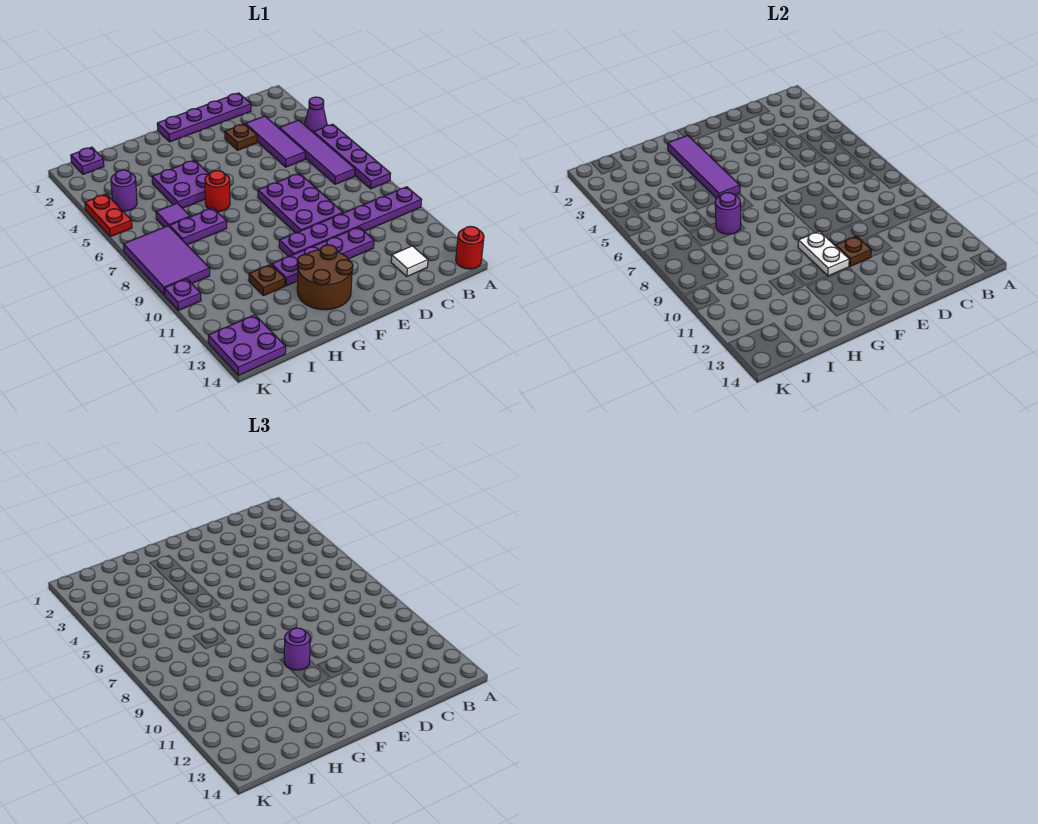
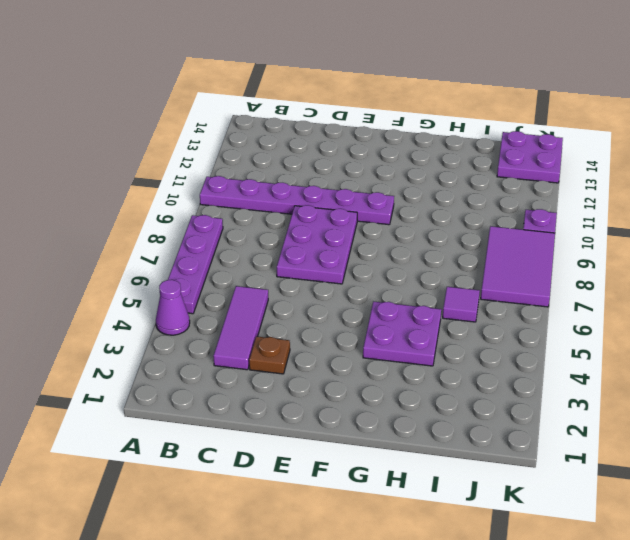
none -> red 1x1 round brick [456,226,484,269]
none -> purple 1x4 tile [279,120,355,184]
none -> purple 1x4 plate [157,93,251,142]

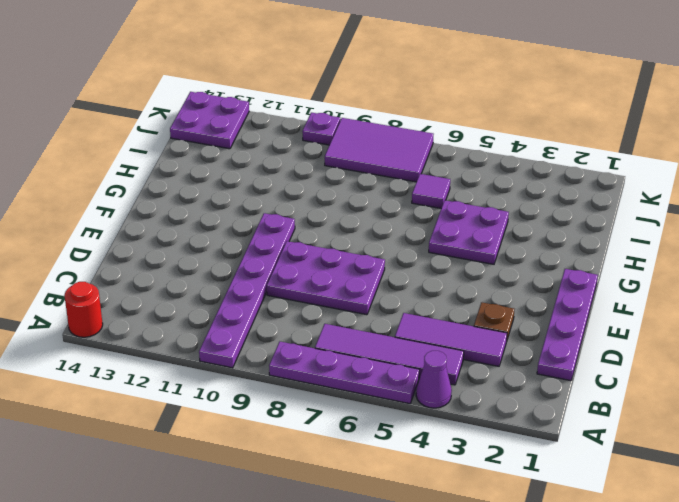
none -> white 1x1 tile [391,246,428,277]
none -> purple 1x4 plate [272,227,374,286]
none -> brown 2x2 round brick [297,245,353,310]

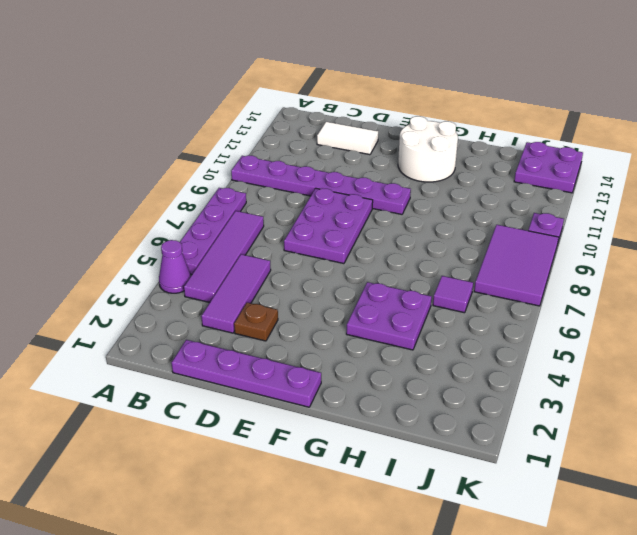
white 1x2 tile [317,122,378,155] -> white 1x1 tile [391,246,428,277]
white 2x2 round brick [398,116,458,182] -> brown 2x2 round brick [297,245,353,310]
none -> red 1x1 round brick [456,226,484,269]
none -> purple 1x4 plate [272,227,374,286]
none -> red 1x1 round brick [205,171,230,212]

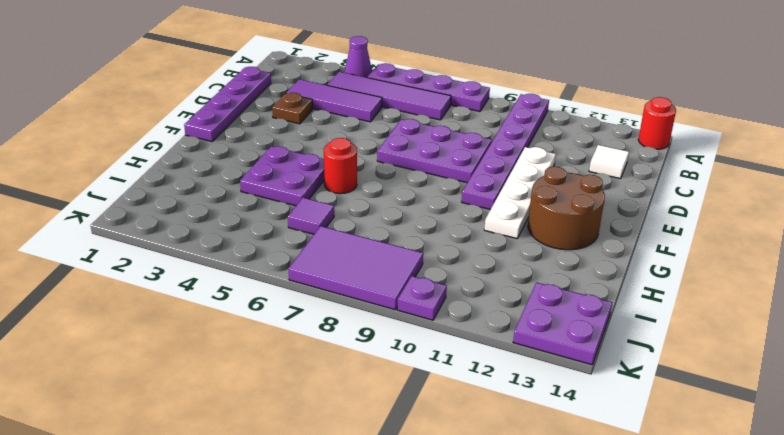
white 1x4 plate [484,147,556,239] -> purple 1x4 plate [272,227,374,286]
none -> purple 1x2 plate [170,208,227,245]
none -> brown 1x1 plate [249,264,285,296]
none -> purple 1x1 plate [71,147,104,174]

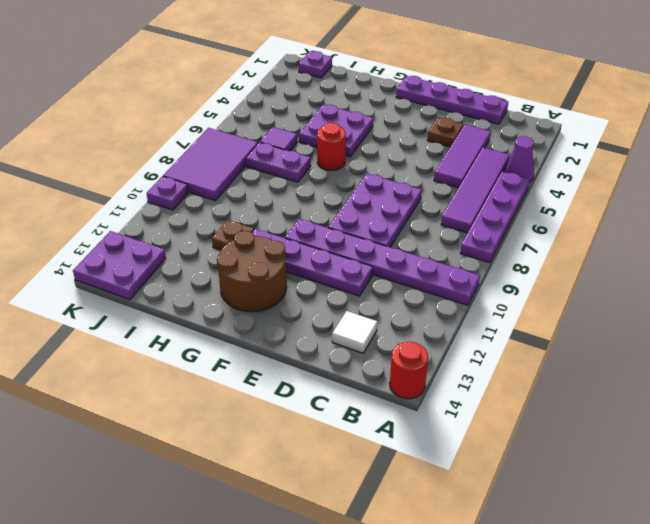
none -> purple 1x1 round brick [111,170,137,211]
none -> red 1x2 plate [85,194,132,237]
none -> brown 1x1 plate [836,236,871,266]

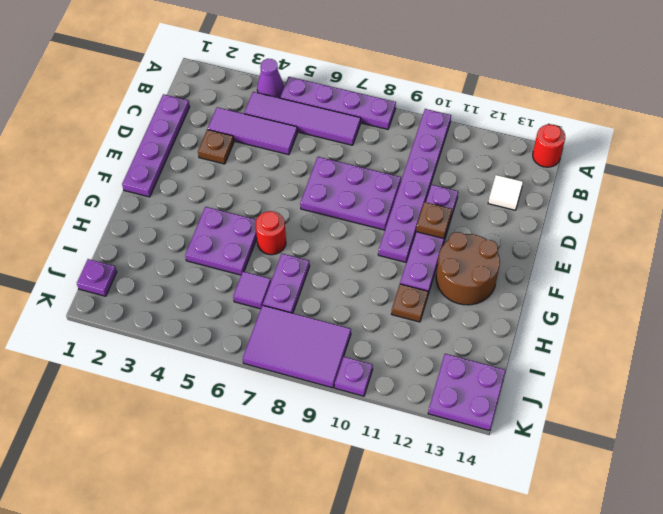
none -> purple 1x1 round brick [111,170,137,211]
none -> red 1x2 plate [85,194,132,237]
none -> white 1x2 plate [798,231,849,276]

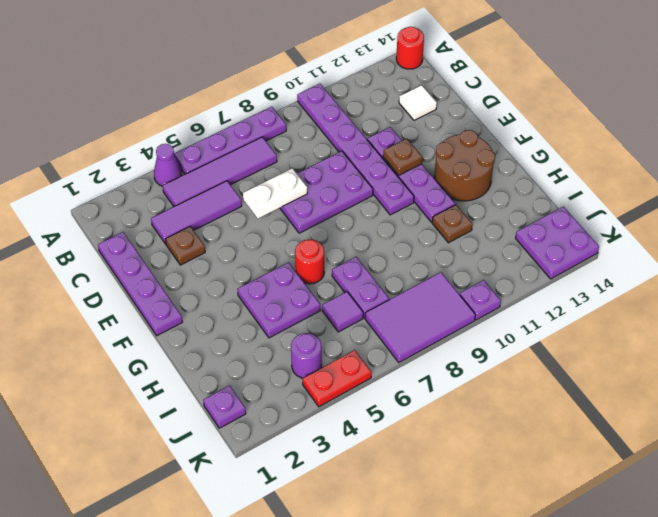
white 1x2 plate [243,168,307,219] -> white 1x2 plate moved to [798,231,849,276]
none -> purple 1x4 tile [668,135,740,198]
none -> purple 1x1 round brick [715,193,741,234]
none -> purple 1x1 round brick [284,628,310,670]

